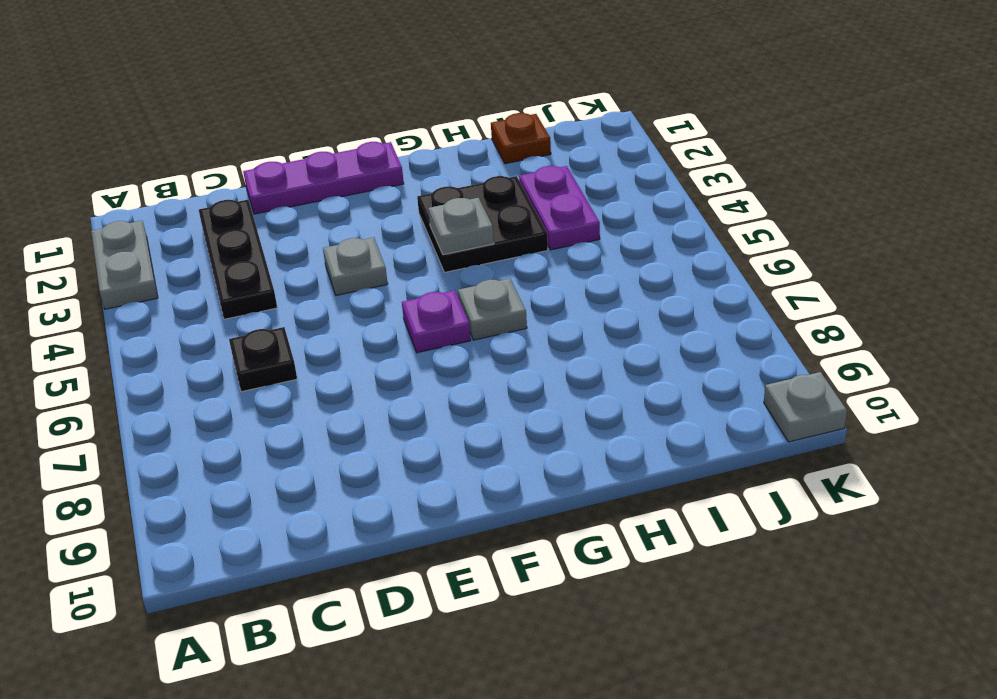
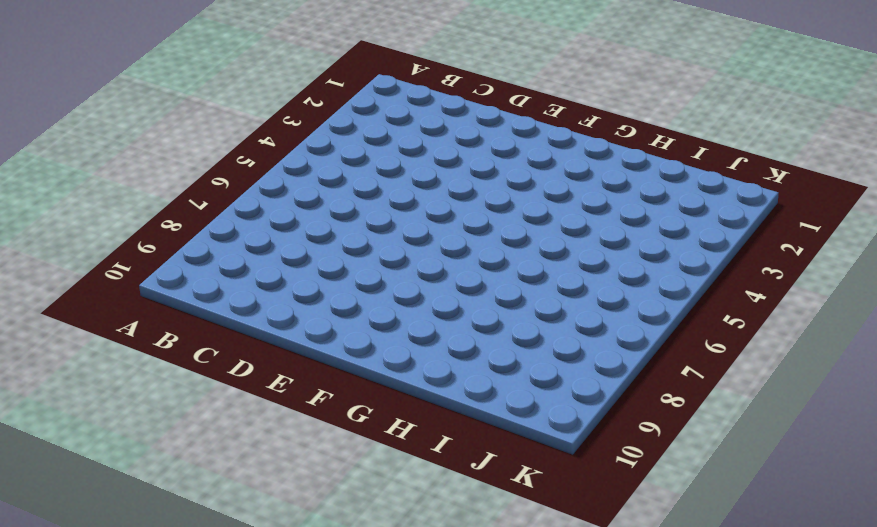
none -> grey 1x2 plate [91,221,158,309]
none -> black 1x3 plate [199,200,277,319]
none -> black 1x1 plate [229,327,297,392]

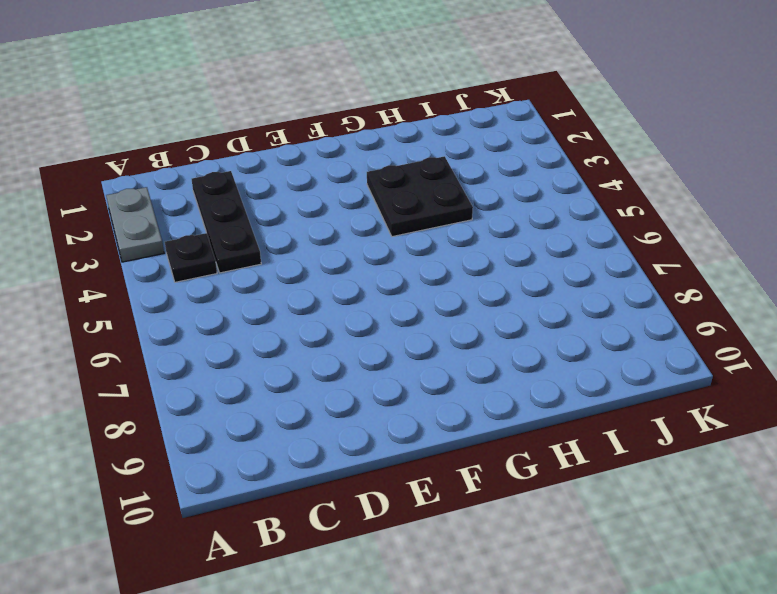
black 1x1 plate [165,233,217,282] -> black 1x1 plate moved to [229,327,297,392]
none -> purple 1x3 plate [243,142,404,214]
none -> grey 1x1 plate [323,237,388,295]
none -> purple 1x1 plate [402,290,471,353]

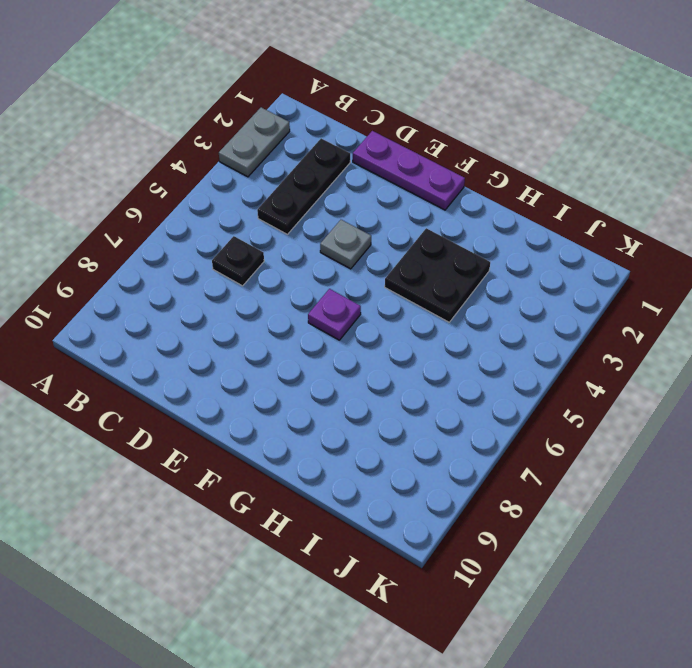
none -> grey 1x1 plate [458,279,527,340]
none -> brown 1x1 plate [491,113,551,164]
none -> purple 1x2 plate [519,166,600,250]

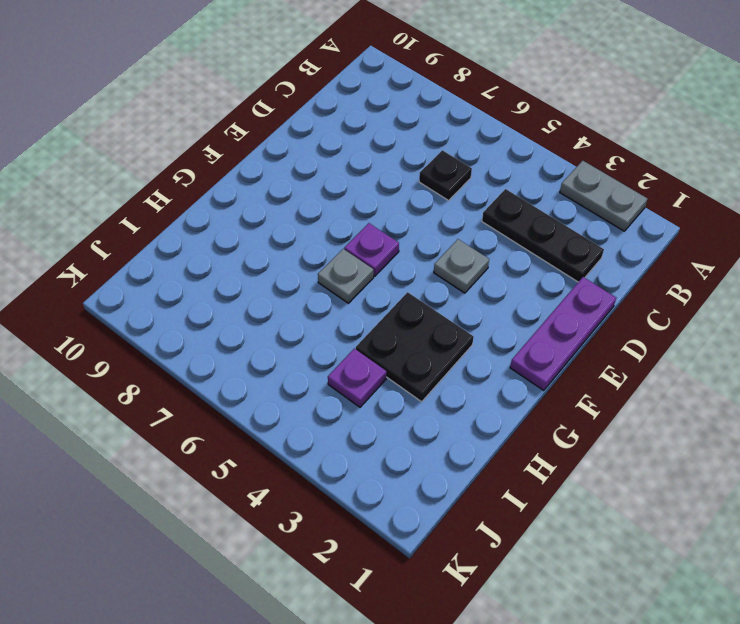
purple 1x1 plate [328,349,386,407] -> purple 1x2 plate [519,166,600,250]
none -> brown 1x1 plate [491,113,551,164]
none -> grey 1x1 plate [764,372,847,442]
none -> grey 1x1 plate [428,198,494,255]

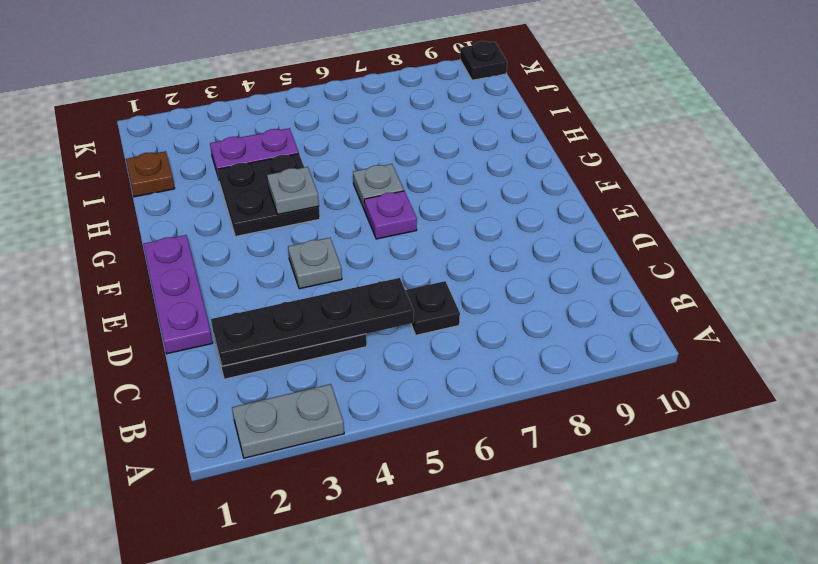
black 1x4 plate [211,278,414,366] -> none
black 1x1 plate [460,41,507,80] -> grey 1x1 plate [764,372,847,442]

